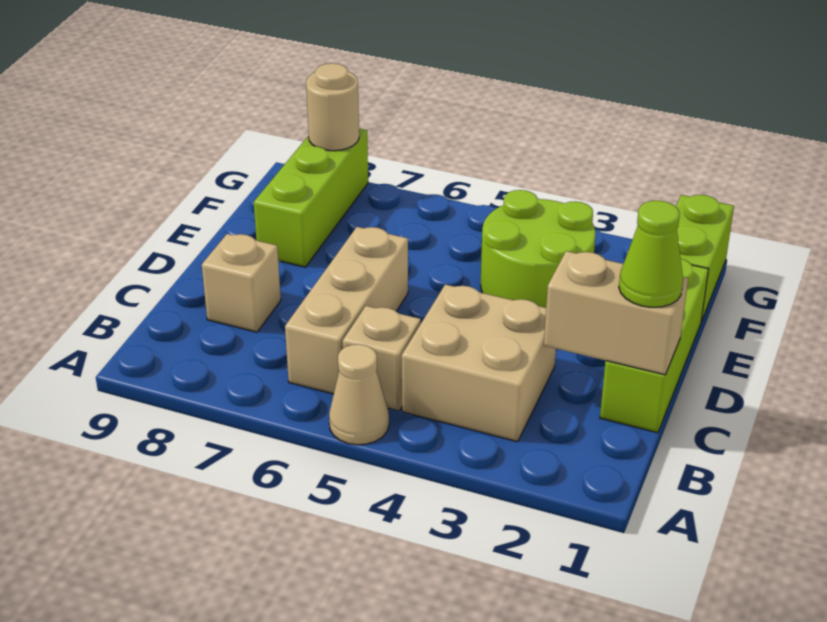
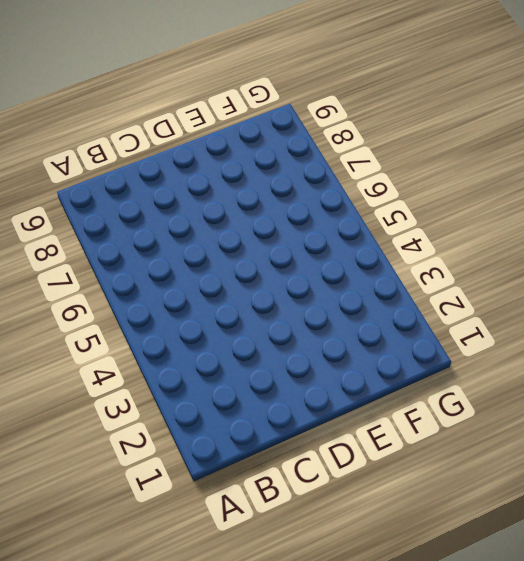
none -> tan 1x1 cone [329,344,389,445]
none -> tan 2x2 brick [402,284,556,442]
none -> tan 1x1 brick [343,306,421,411]

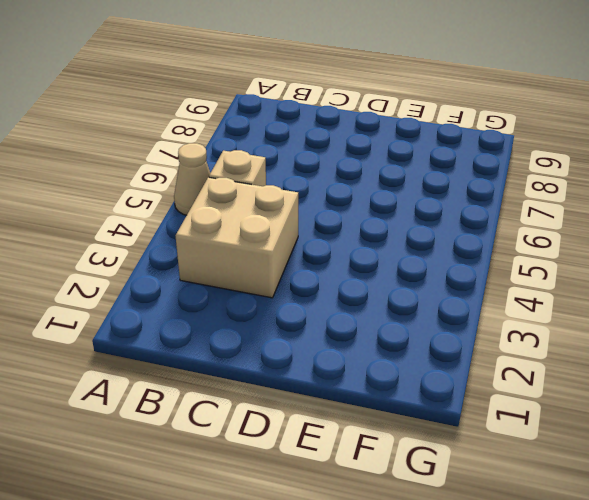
none -> tan 1x3 brick [285,227,408,394]
none -> lime 1x3 brick [600,259,708,433]
none -> tan 1x1 brick [202,234,281,332]

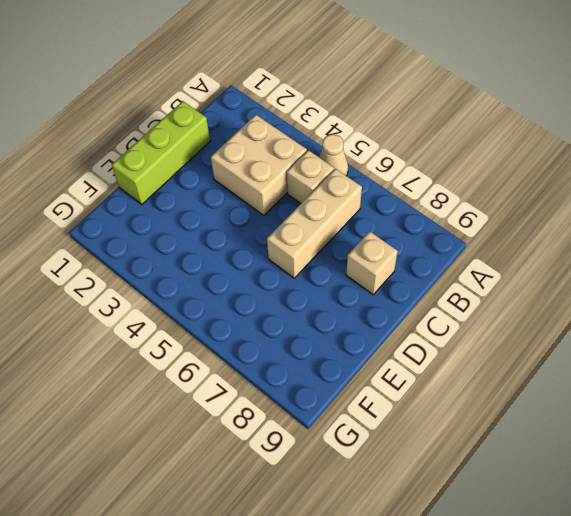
none -> lime 2x2 round brick [481,190,596,308]
none -> lime 1x3 brick [254,129,368,267]
none -> lime 1x2 brick [676,195,734,322]

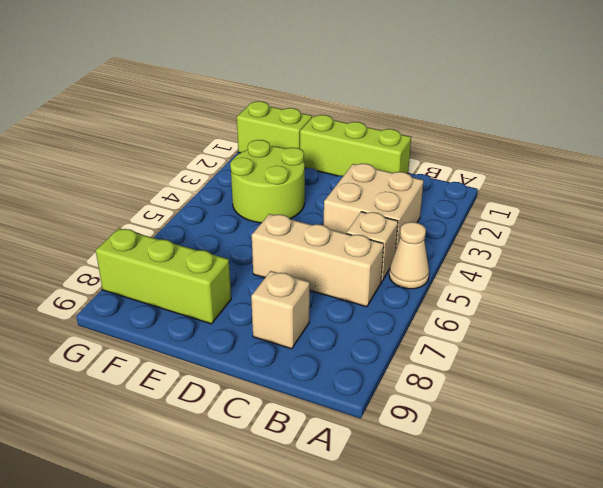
none -> tan 1x2 brick [544,251,688,375]
none -> tan 1x1 round brick [306,63,359,151]
none -> lime 1x1 cone [619,201,683,307]

